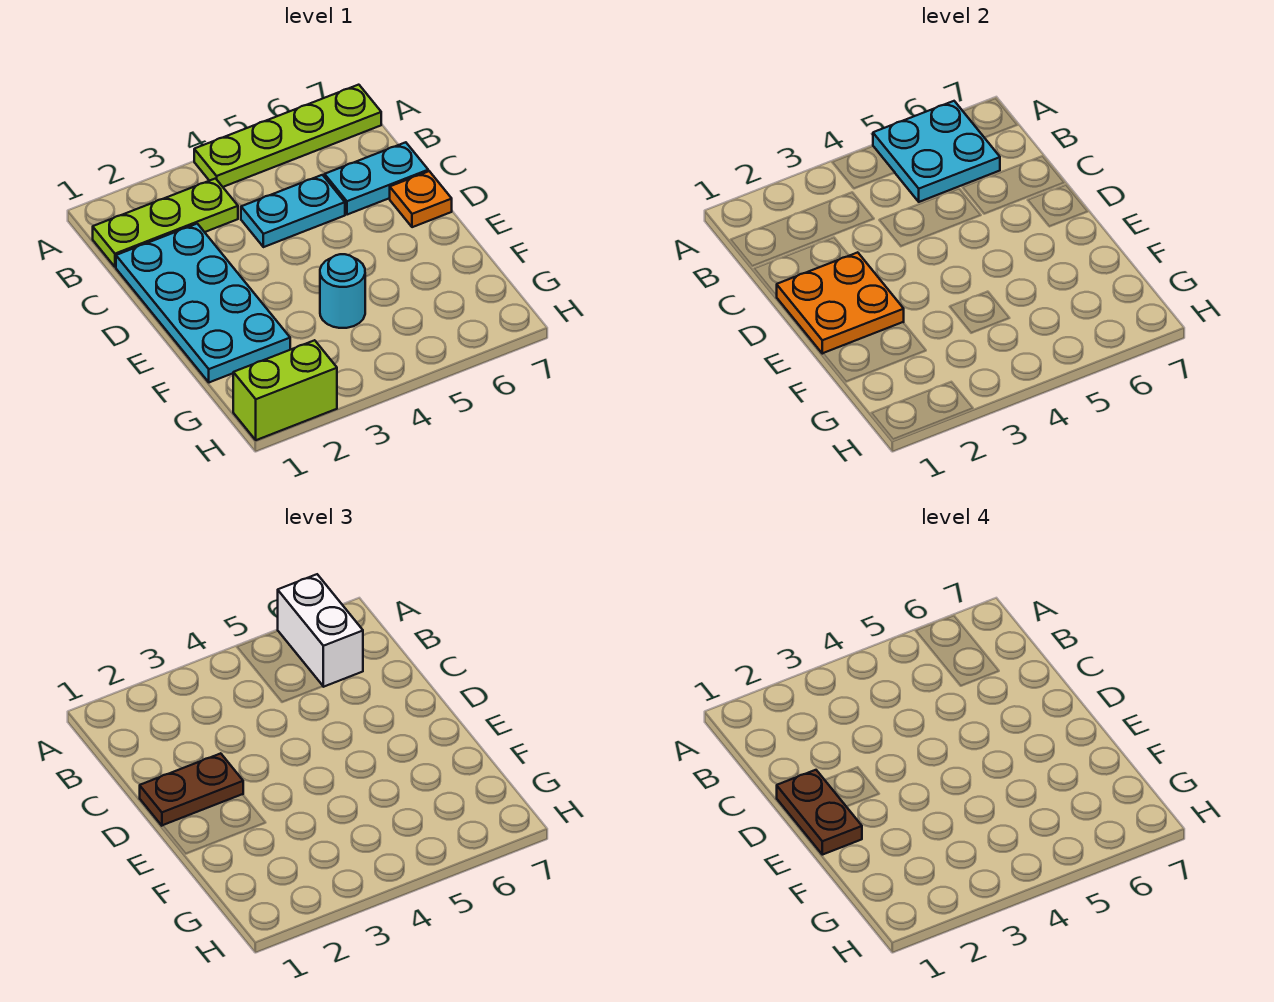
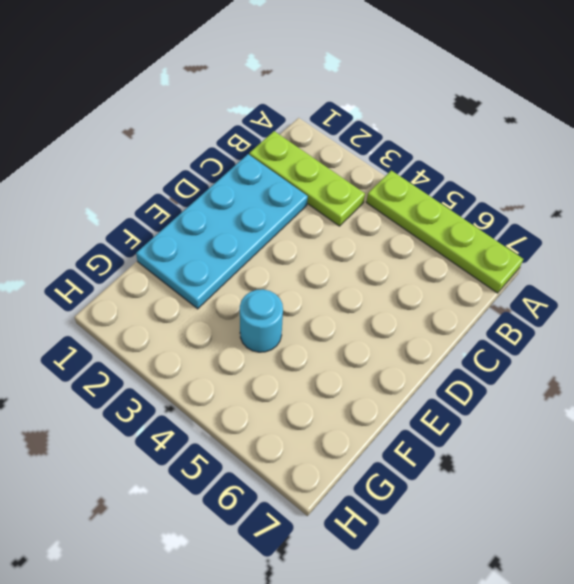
none -> cyan 1x2 plate [241,175,345,247]
none -> cyan 1x2 plate [325,142,428,215]
none -> orange 1x1 plate [390,171,452,227]

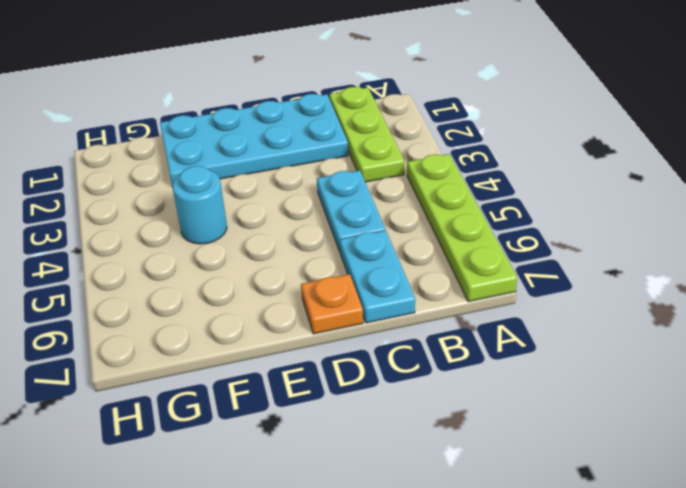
none -> lime 1x2 brick [233,340,337,440]
none -> cyan 2x2 plate [873,101,1000,202]
none -> orange 2x2 plate [777,252,904,354]

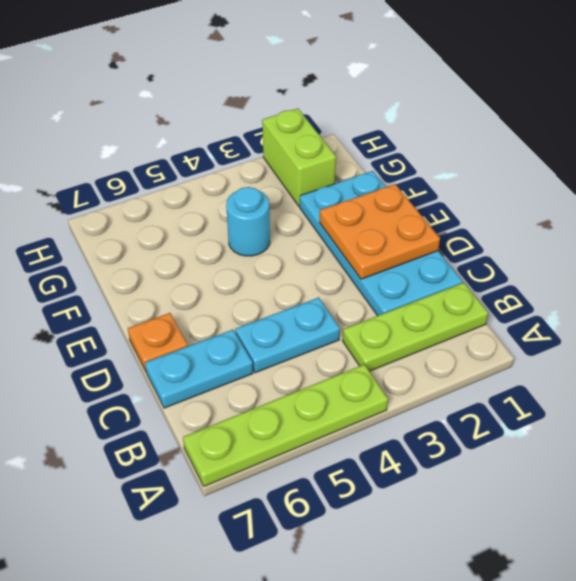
lime 1x2 brick [262,108,336,206] -> lime 1x2 brick turned to [233,340,337,440]
none -> cyan 2x2 plate [873,101,1000,202]
none -> white 1x2 brick [278,574,363,687]
none -> brown 1x2 plate [140,753,243,826]

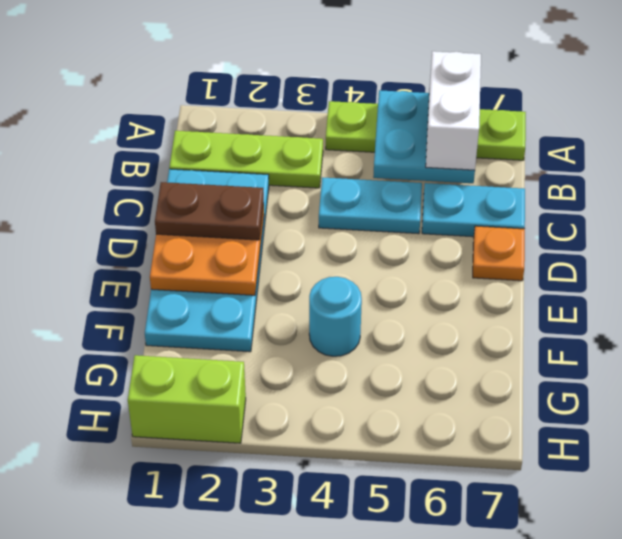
none -> brown 1x2 plate [777,770,862,855]

